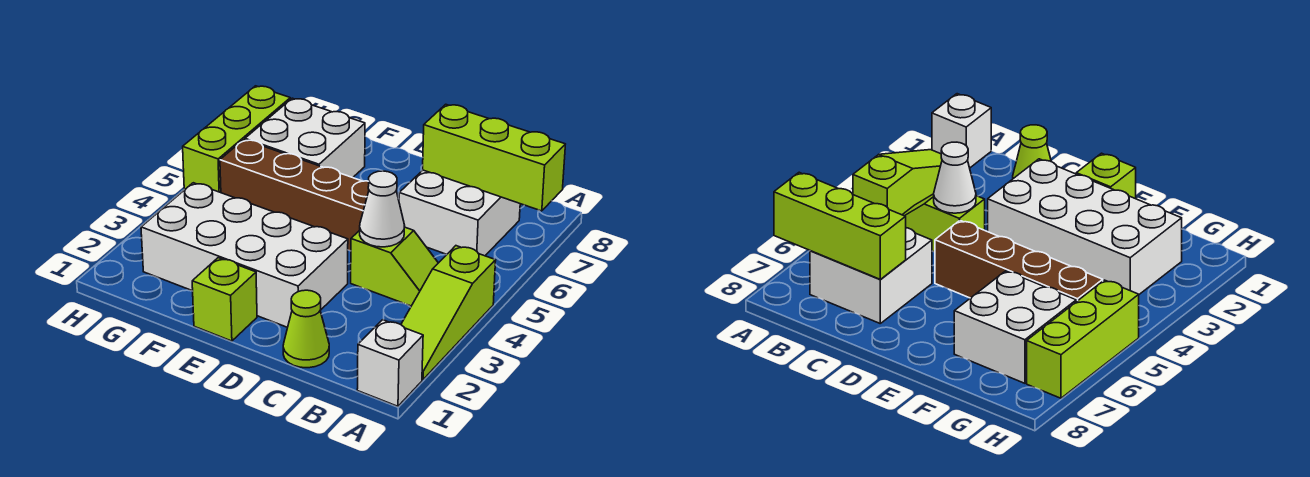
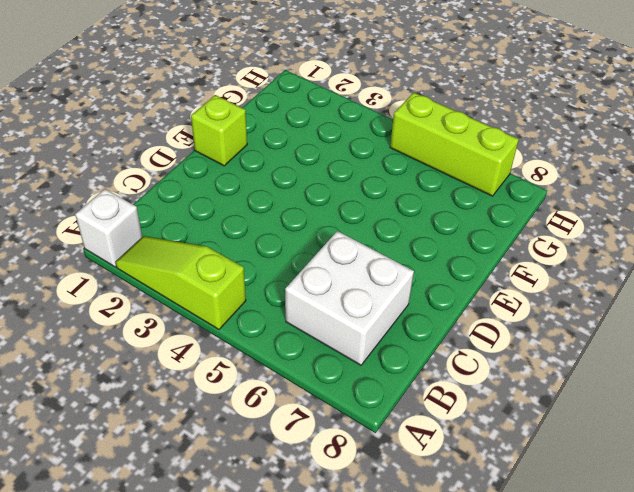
none -> lime 1x2 slope [351,227,438,306]
none -> lime 1x1 cone [283,290,329,368]
none -> white 2x4 brick [141,183,348,327]

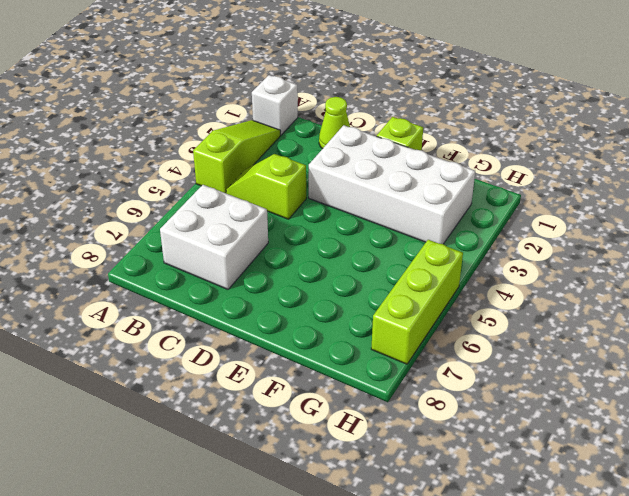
none -> brown 1x4 brick [220,140,369,251]
none -> white 2x2 brick [245,98,365,178]
none -> lime 1x3 brick [423,104,565,211]

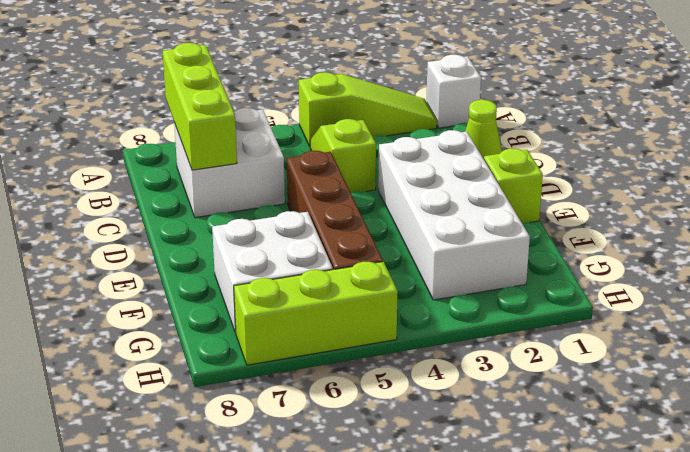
none -> white 1x1 cone [360,171,405,247]

